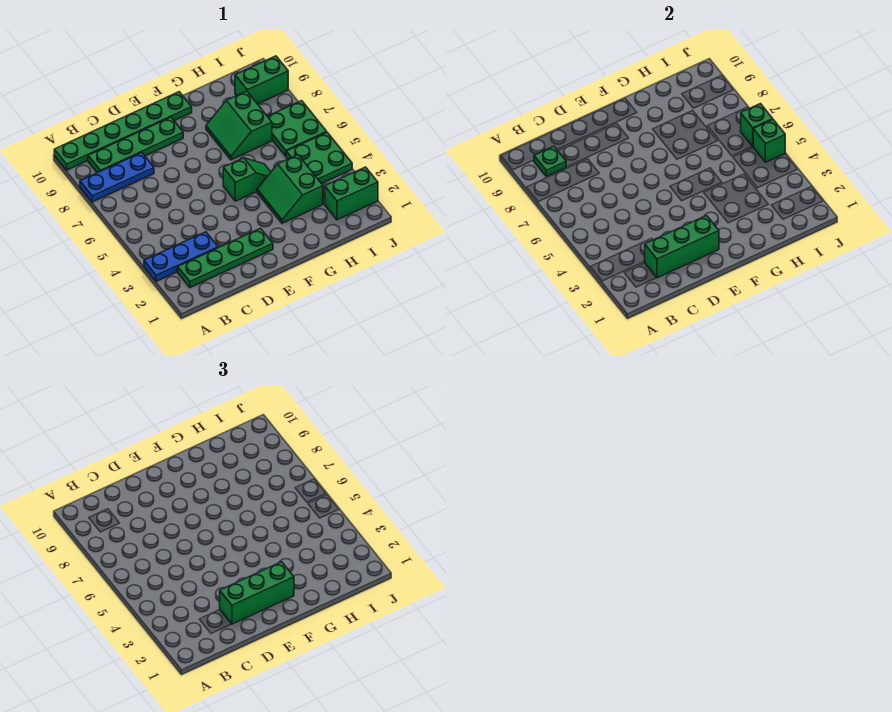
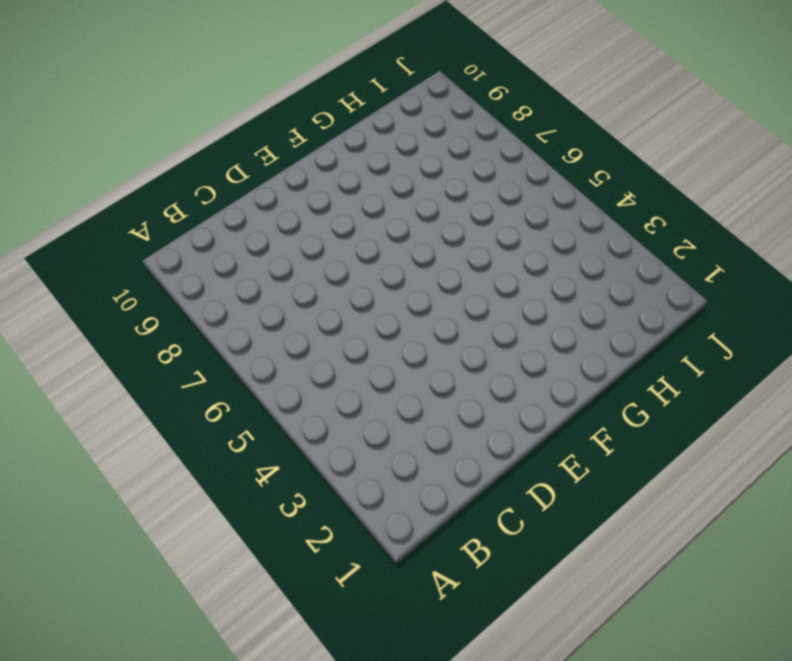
none -> blue 1x3 plate [144,232,218,281]
none -> blue 1x3 plate [80,152,154,202]
none -> green 1x6 plate [54,92,192,170]

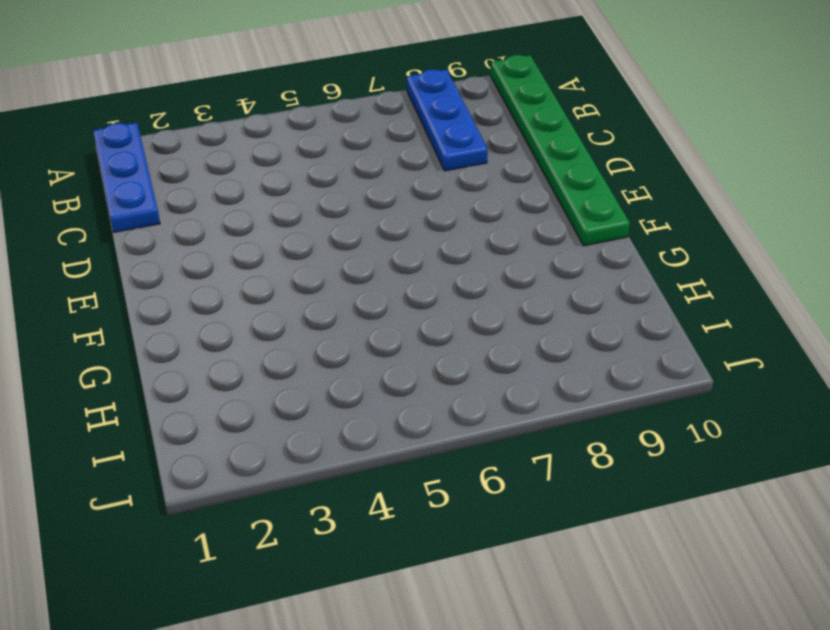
blue 1x3 plate [93,123,160,232] -> blue 1x3 plate moved to [144,232,218,281]
none -> green 1x4 plate [178,228,273,288]
none -> green 1x4 plate [88,117,183,173]
none -> green 1x2 slope [223,158,271,201]

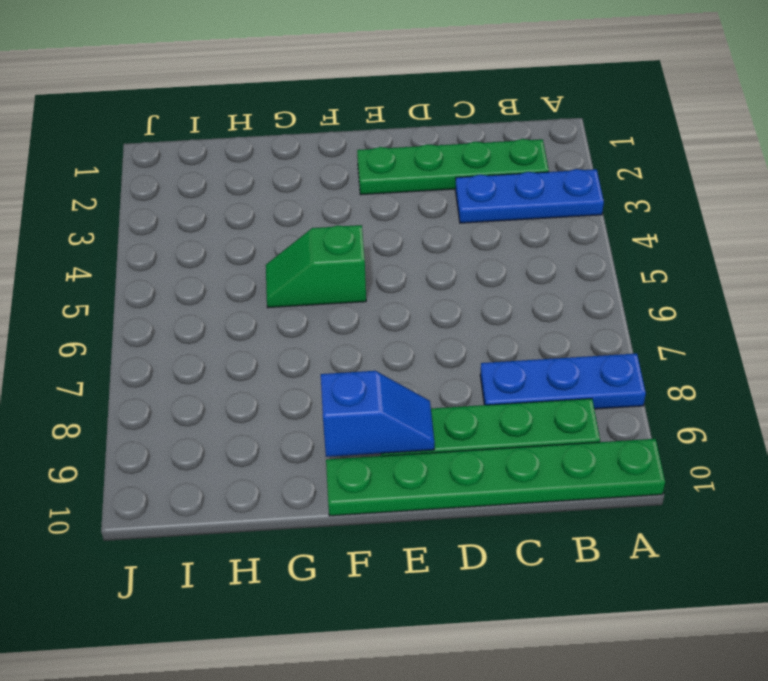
blue 1x2 slope [321,371,434,457] -> none
none -> green 2x2 slope [257,155,323,223]
none -> green 2x2 slope [206,91,272,160]
none -> green 1x2 brick [325,167,378,220]

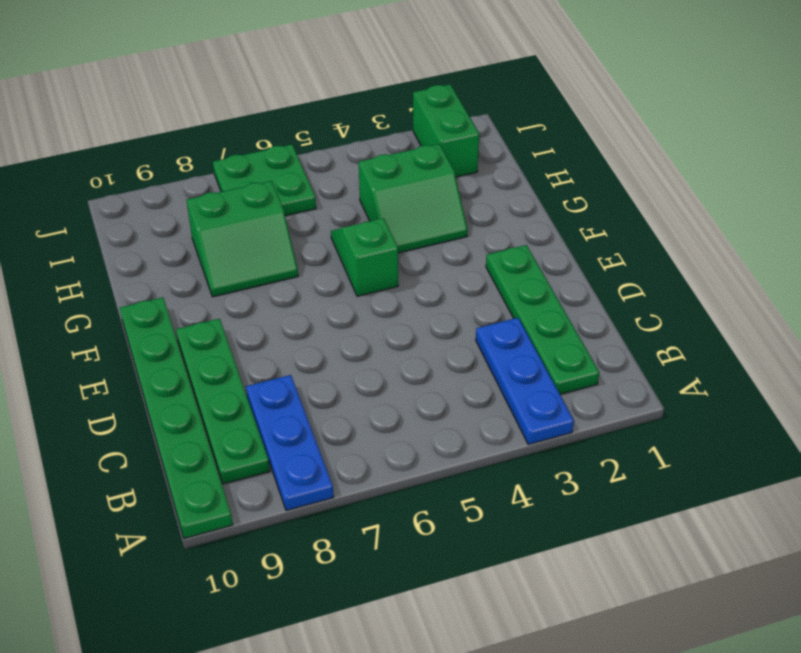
none -> green 2x2 plate [286,132,352,184]
none -> green 1x2 brick [235,56,288,104]
none -> green 1x1 plate [534,146,566,176]

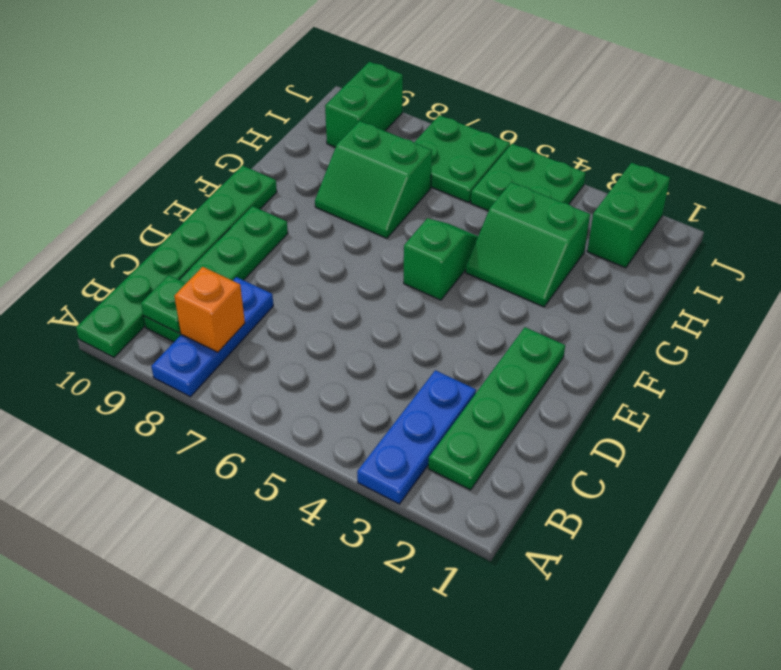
orange 1x1 brick [174,267,245,352] -> none
none -> green 1x3 brick [645,216,719,278]
none -> green 1x1 brick [753,120,785,162]
none -> green 1x1 brick [741,104,773,146]

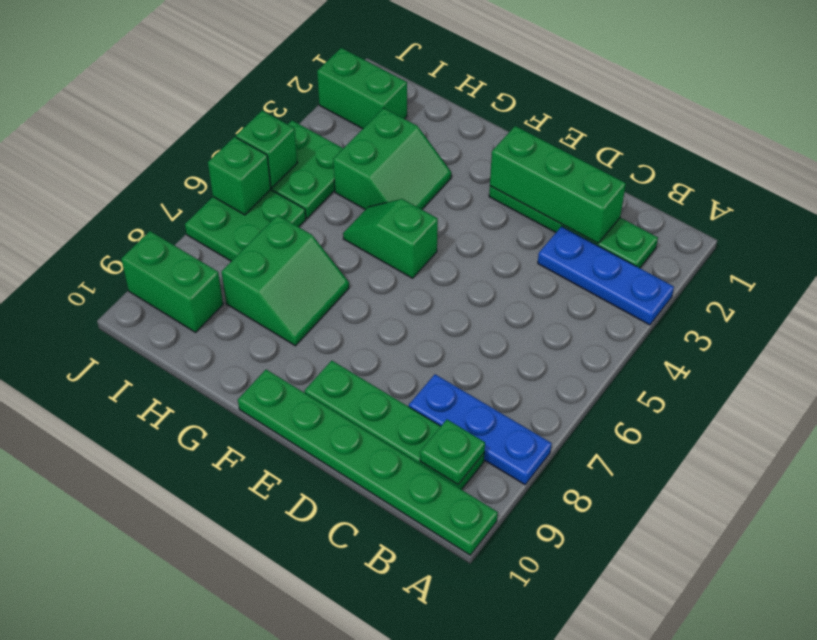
none -> green 1x3 brick [220,562,294,624]

